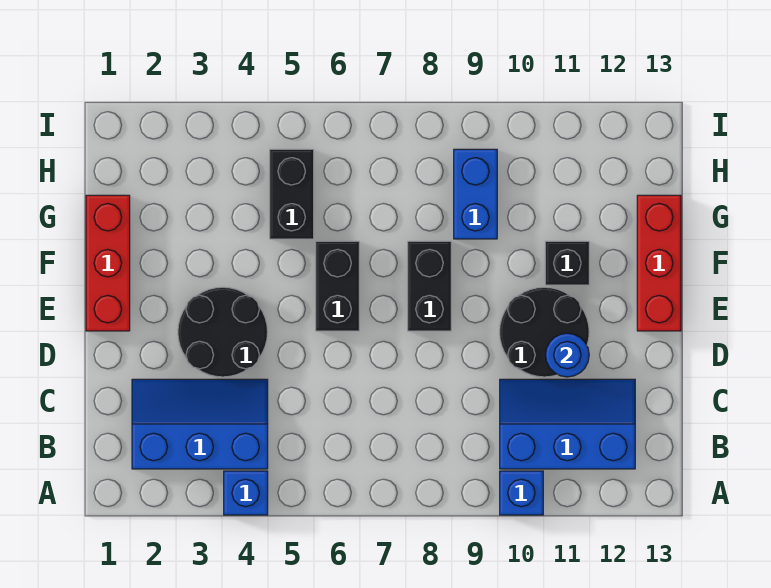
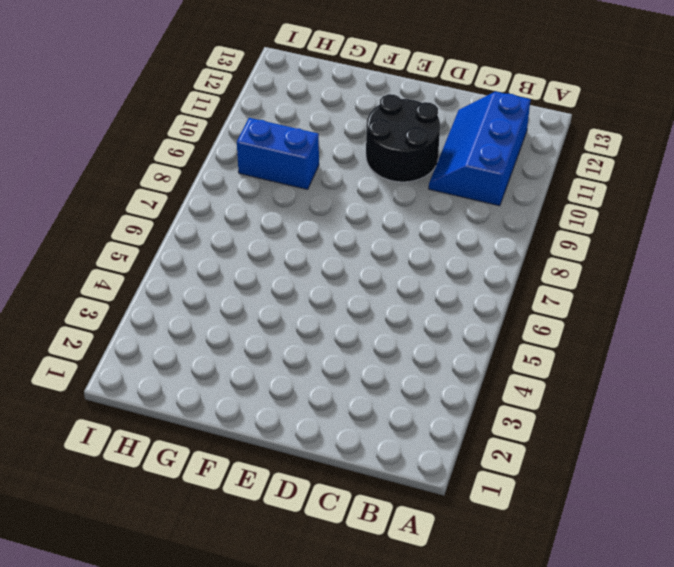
none -> blue 1x1 brick [224,471,268,515]
none -> blue 1x1 brick [500,471,543,515]
none -> blue 2x3 slope [132,379,268,469]

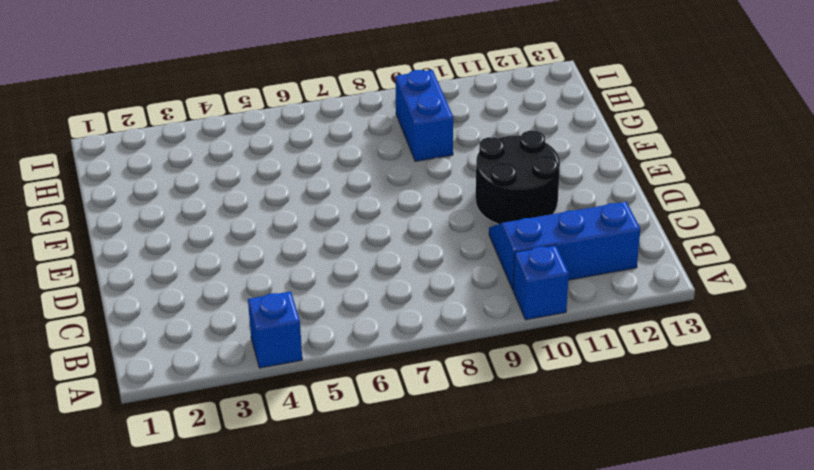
none -> blue 2x3 slope [132,379,268,469]
none -> black 2x2 round brick [178,287,268,377]
none -> red 1x3 brick [86,195,130,331]

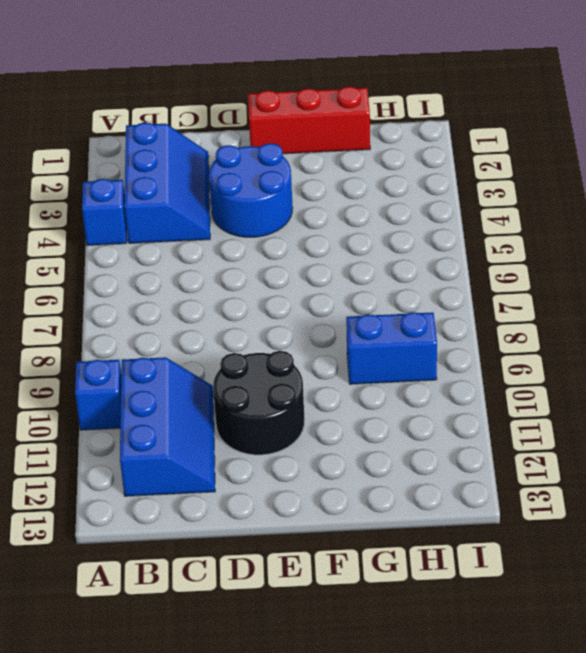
blue 2x2 round brick [209,143,293,237] -> black 2x2 round brick [178,287,268,377]
none -> black 1x2 brick [316,241,359,331]
none -> black 1x2 brick [408,241,451,331]
none -> red 1x3 brick [637,195,681,331]

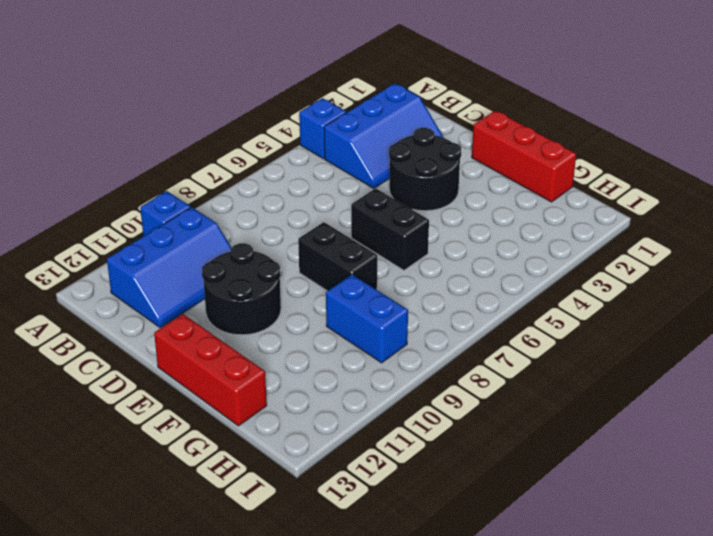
none -> black 1x1 brick [545,241,589,285]
none -> black 1x2 brick [270,149,314,239]
none -> blue 1x1 round brick [546,333,589,377]

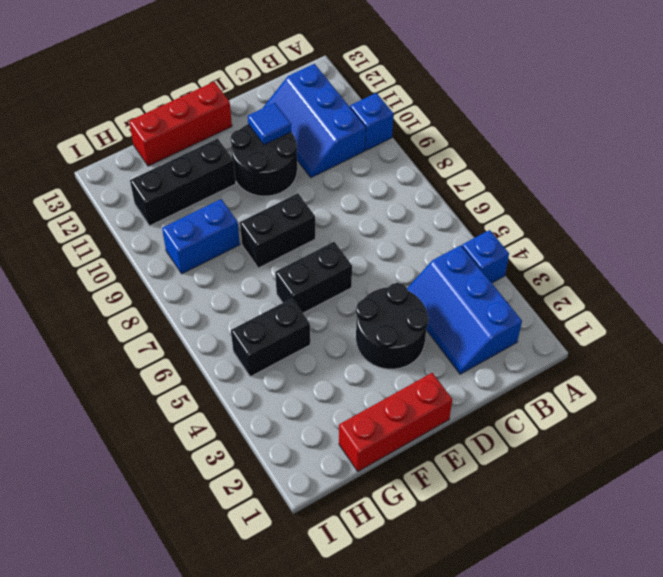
blue 1x1 tile [248,103,292,145] -> blue 1x1 round brick [546,333,589,377]
black 1x3 brick [130,139,236,226] -> black 1x1 brick [545,241,589,285]

